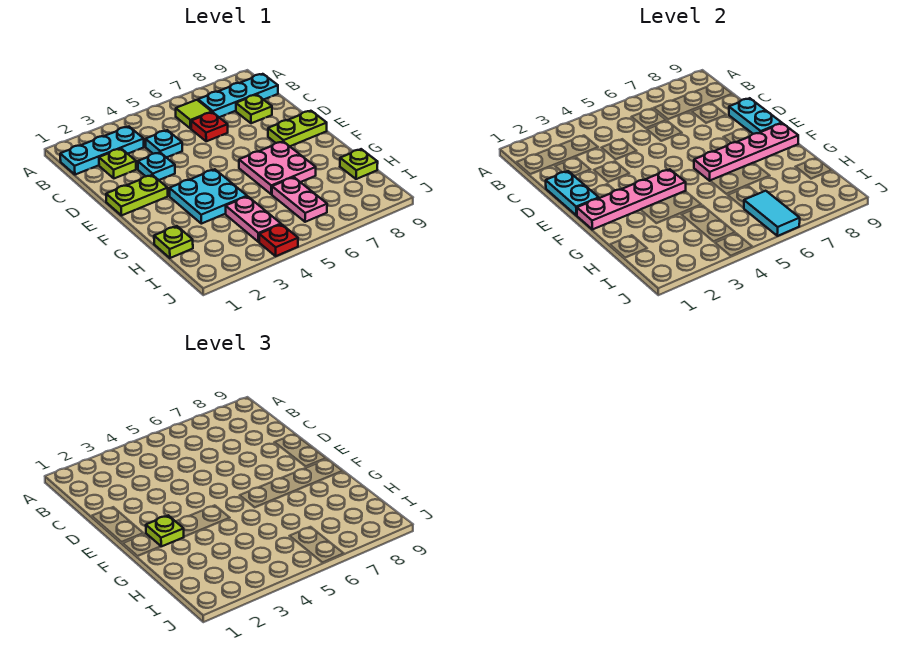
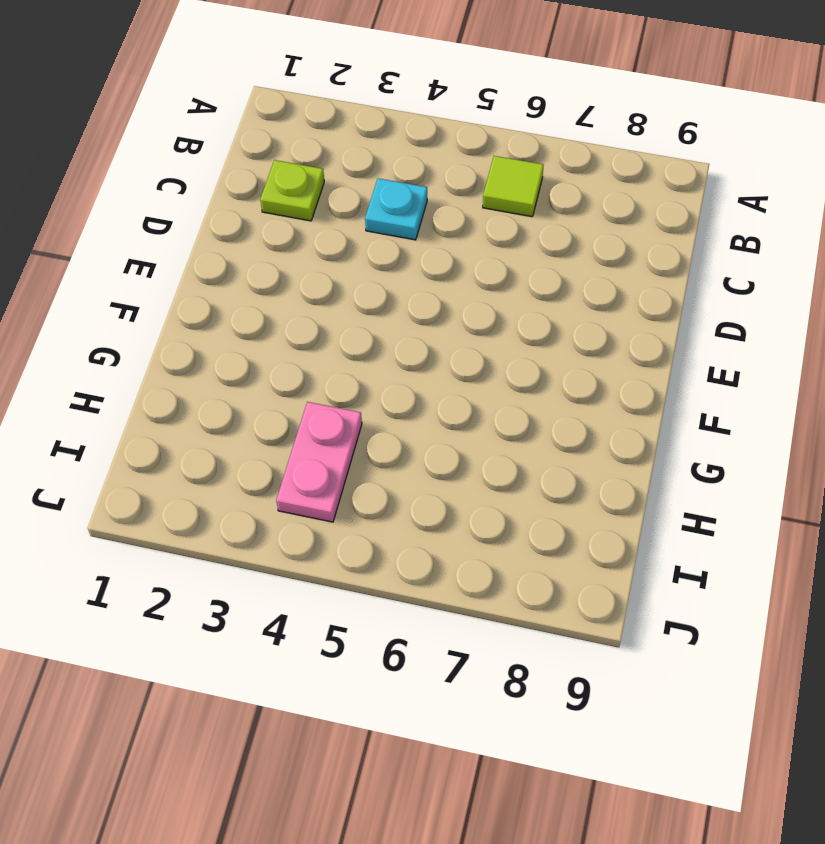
none -> cyan 1x3 plate [60,127,144,175]
none -> cyan 1x3 plate [198,74,278,117]
none -> red 1x1 plate [191,112,228,141]

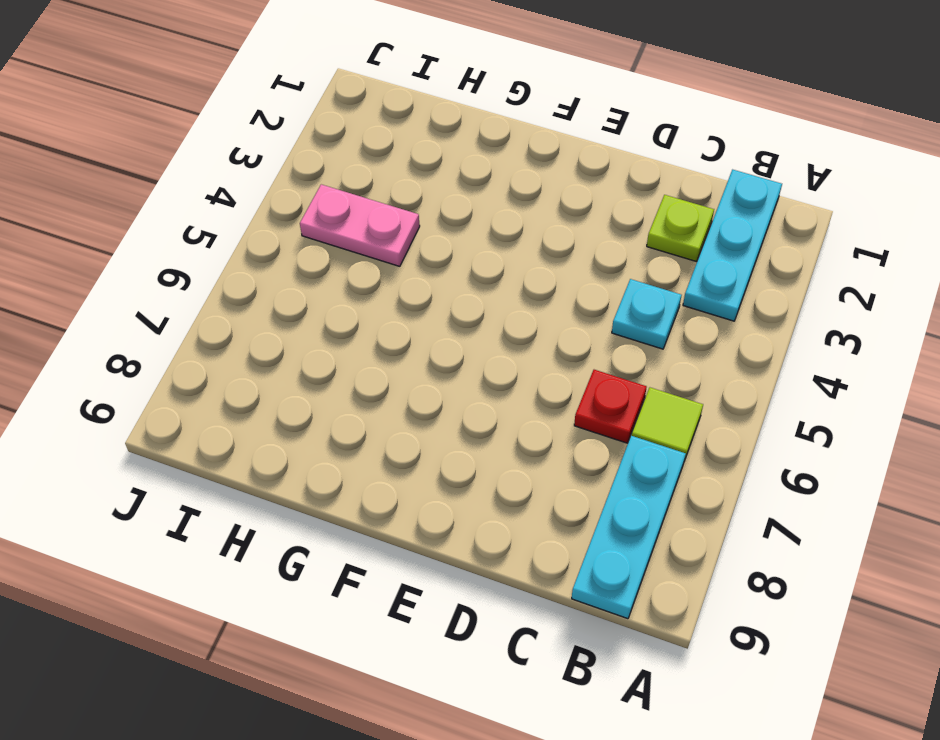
none -> lime 1x1 plate [236,95,272,123]
none -> cyan 1x1 plate [138,152,175,180]
none -> lime 1x2 plate [106,175,168,215]

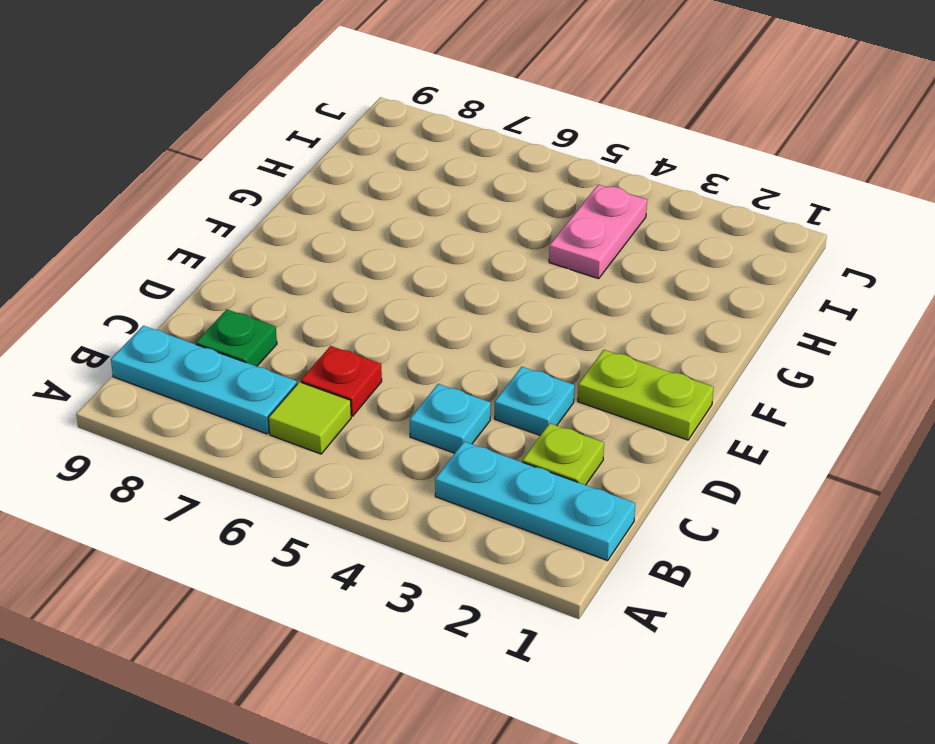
green 1x1 plate [196,309,277,366] -> lime 1x1 plate [236,95,272,123]
none -> lime 1x2 plate [268,111,327,146]
none -> cyan 2x2 plate [169,169,247,224]
none -> pink 2x2 plate [239,142,316,194]

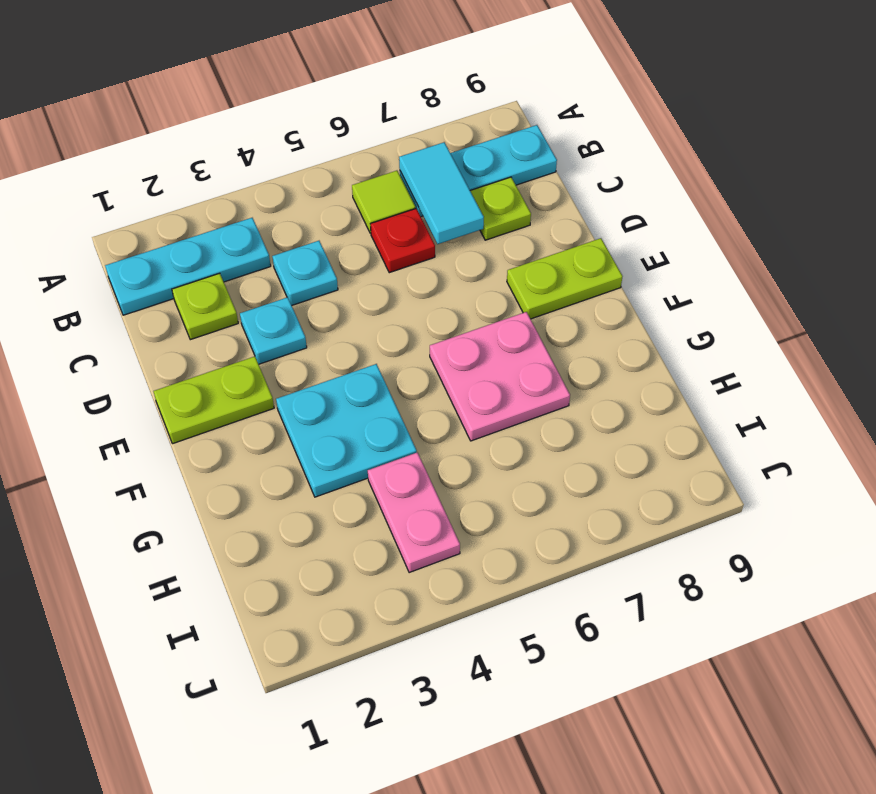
cyan 1x2 tile [399,142,484,244] -> cyan 1x2 tile moved to [744,191,800,236]
none -> lime 1x1 plate [154,226,193,258]
none -> pink 1x2 plate [272,177,327,222]
none -> lime 1x1 plate [340,149,378,179]

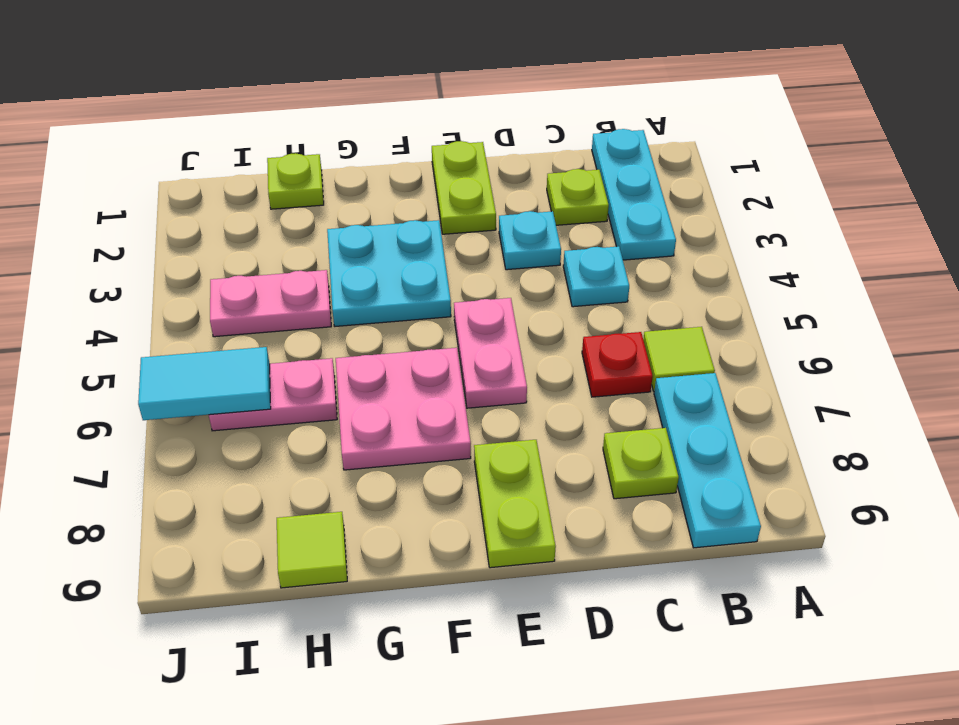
pink 1x2 plate [454,298,527,408] -> none
lime 1x1 tile [277,512,347,588] -> lime 1x1 plate [340,149,378,179]
none -> red 1x1 plate [259,224,298,256]
none -> cyan 1x2 plate [546,171,599,215]
none -> cyan 1x2 plate [729,98,782,134]

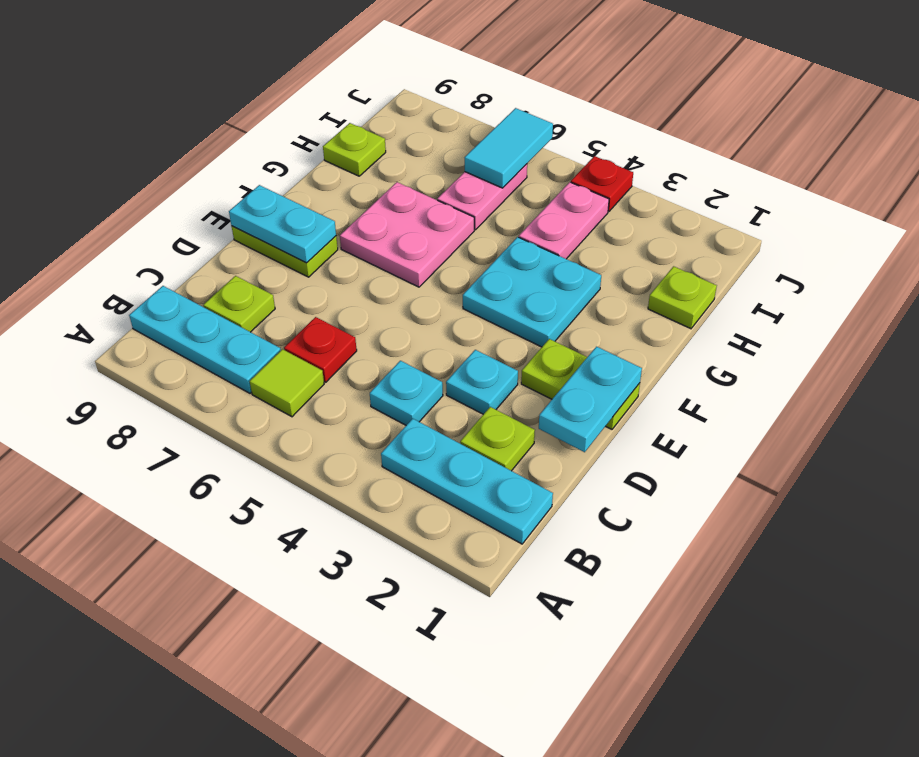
cyan 1x2 plate [229,185,336,263] -> cyan 1x2 plate turned to [729,98,782,134]
none -> pink 1x4 plate [577,169,686,229]
none -> pink 1x4 plate [694,123,798,181]
none -> lime 1x1 plate [146,515,184,546]

